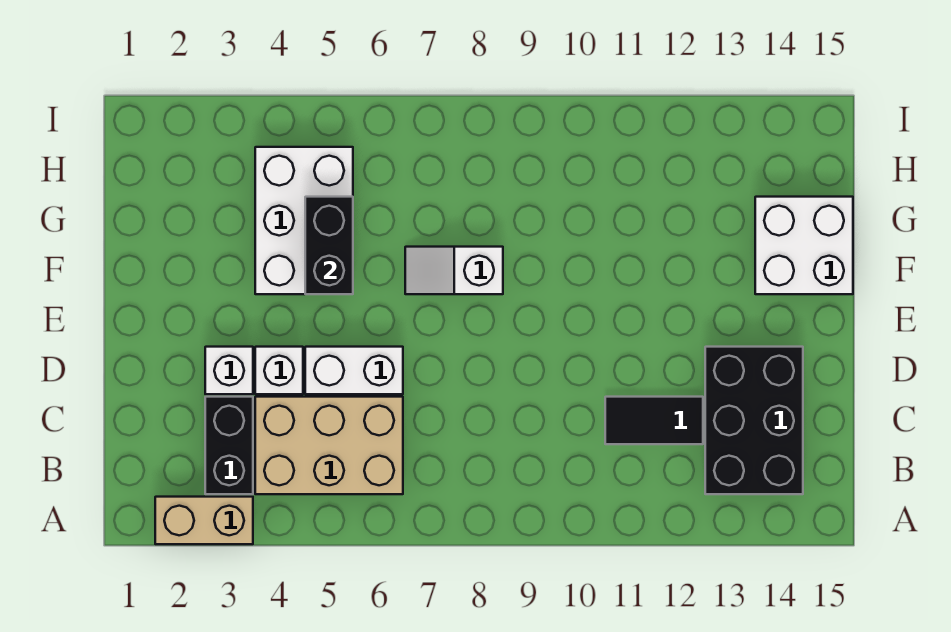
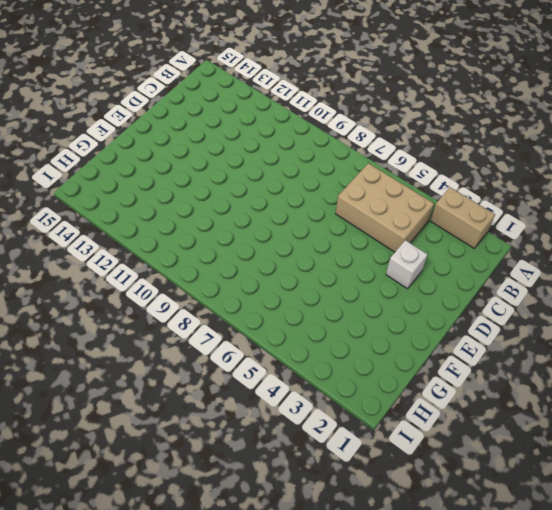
none -> black 1x2 brick [205,397,253,494]
none -> black 2x3 brick [705,347,803,494]
none -> black 1x2 tile [605,397,703,444]

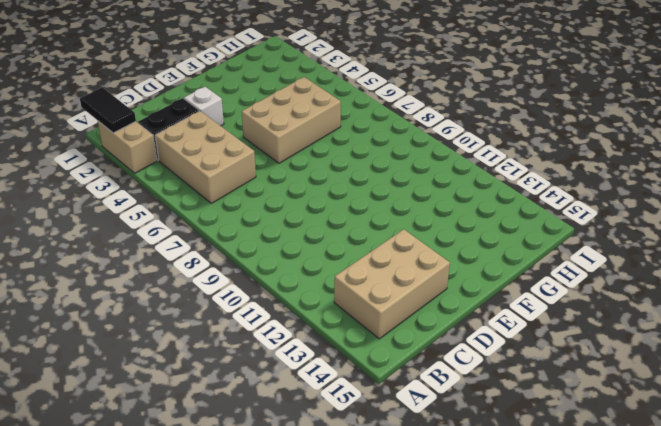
black 1x2 tile [80,87,136,133] -> black 1x2 tile moved to [605,397,703,444]
tan 2x3 brick [334,229,450,339] -> black 2x3 brick [705,347,803,494]
tan 2x3 brick [242,77,341,163] -> white 2x3 brick [255,147,353,294]
none -> white 1x1 brick [255,347,303,394]
none -> white 1x2 brick [305,347,403,394]
none -> white 1x2 slope [405,247,503,294]

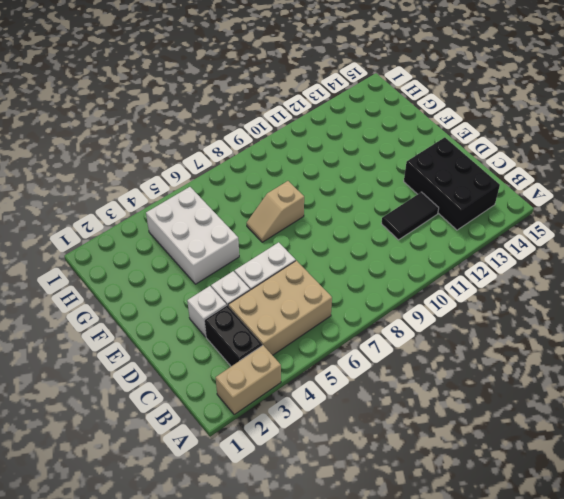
tan 1x2 slope [247,181,304,242] -> white 1x2 slope [405,247,503,294]
none -> white 2x2 brick [755,197,853,294]
none -> black 1x2 brick [305,197,353,294]

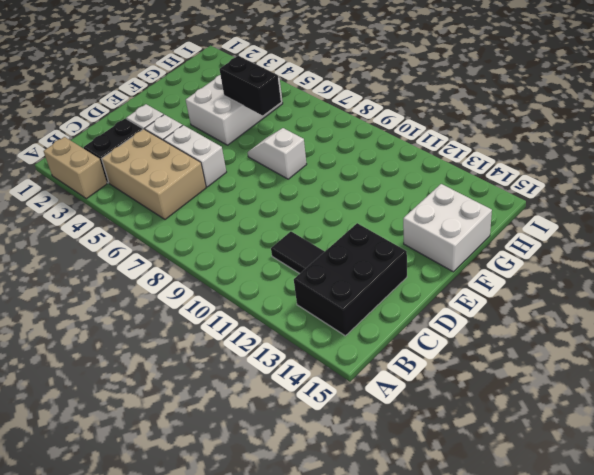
black 1x2 brick [220,56,281,115] -> black 1x2 brick turned to [305,197,353,294]

